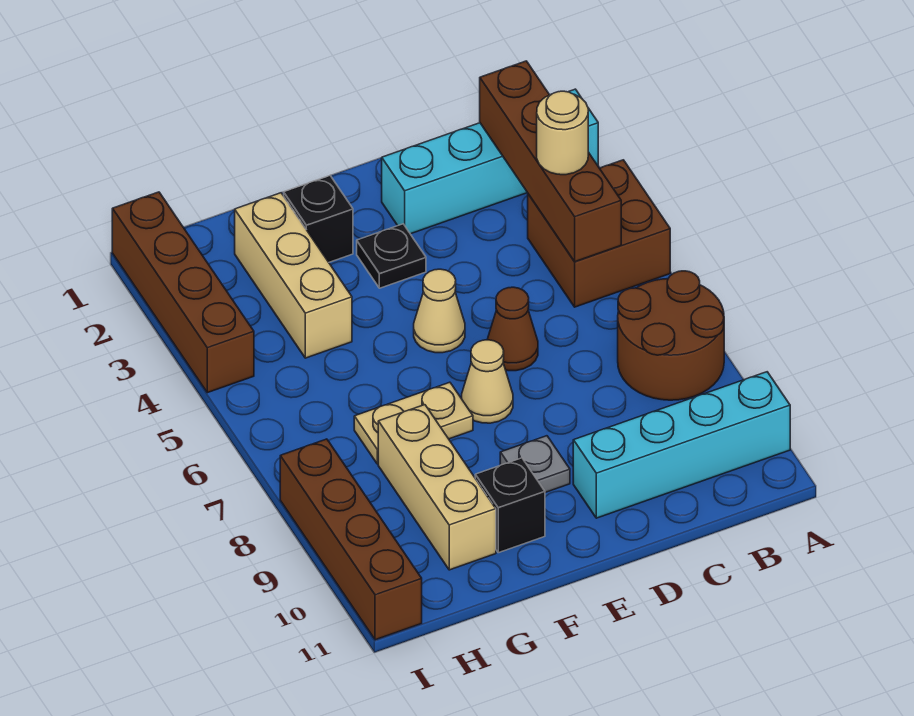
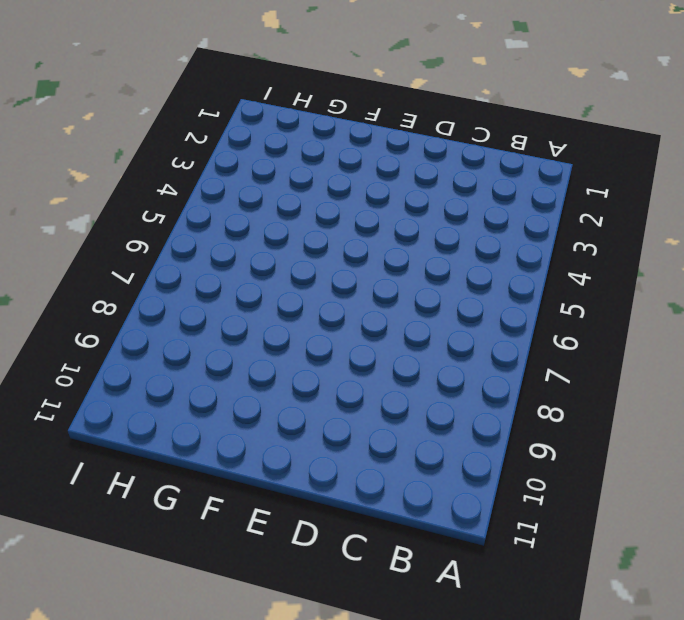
none -> cyan 1x4 brick [382,89,598,234]
none -> brown 2x2 brick [528,160,670,307]
none -> brown 2x2 round brick [618,271,724,400]

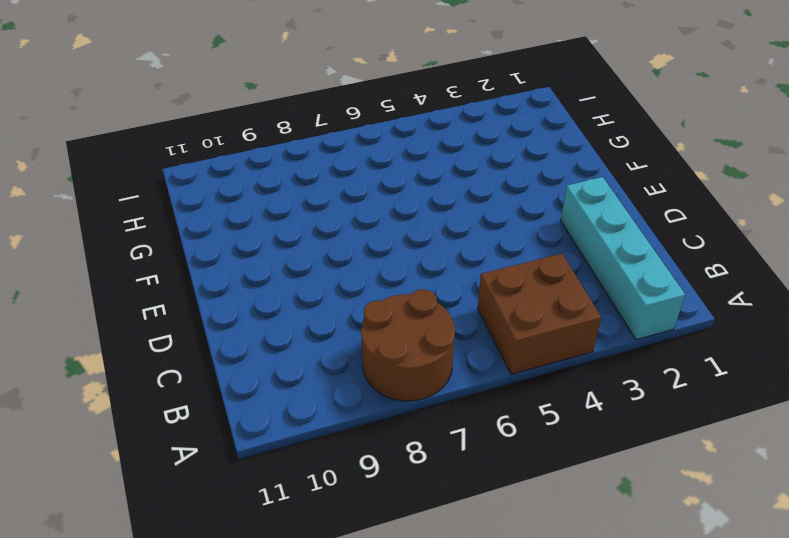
none -> cyan 1x4 brick [573,372,790,518]
none -> brown 1x1 cone [487,287,538,371]
none -> black 1x1 plate [357,224,426,288]

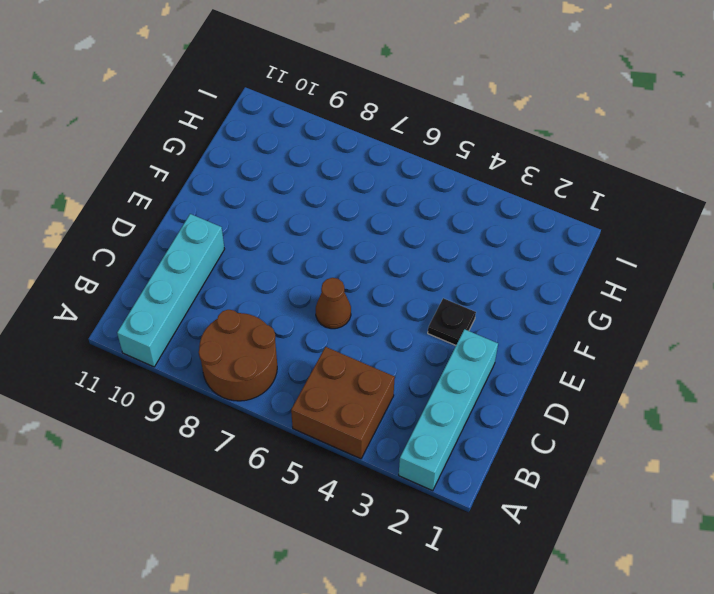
none -> tan 1x1 cone [414,269,465,353]
none -> tan 1x1 cone [462,340,513,423]
none -> grey 1x1 plate [500,436,570,493]

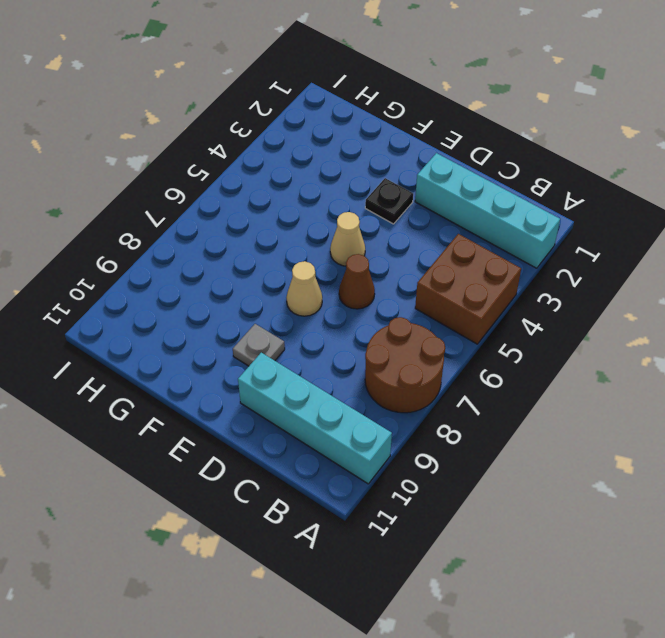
none -> black 1x1 brick [284,176,353,262]
none -> tan 1x2 plate [354,382,473,464]
none -> black 1x1 brick [475,458,545,553]

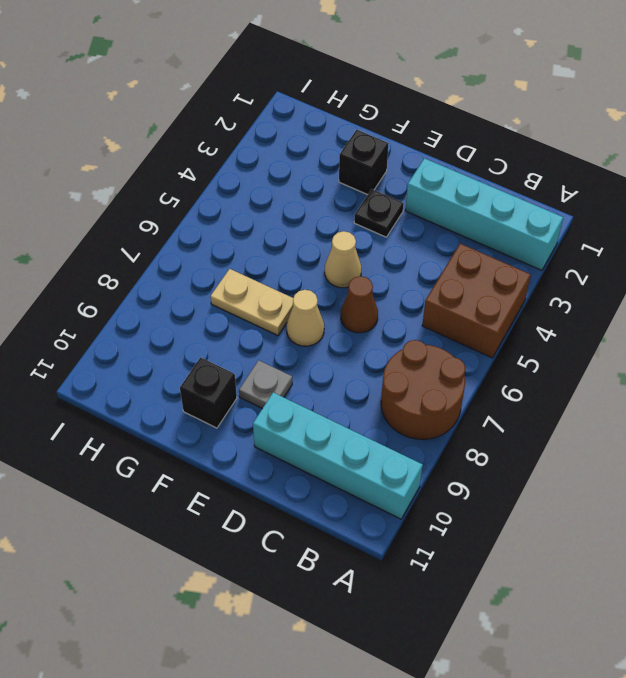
none -> tan 1x3 brick [235,193,352,358]
none -> tan 1x3 brick [378,405,496,570]
none -> brown 1x4 brick [112,192,254,393]

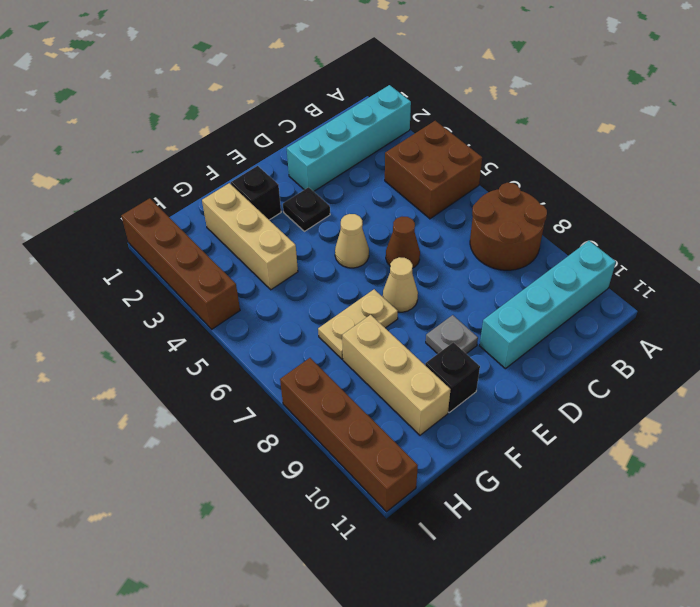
none -> brown 1x4 brick [480,61,621,262]
none -> tan 1x1 round brick [537,91,588,175]

